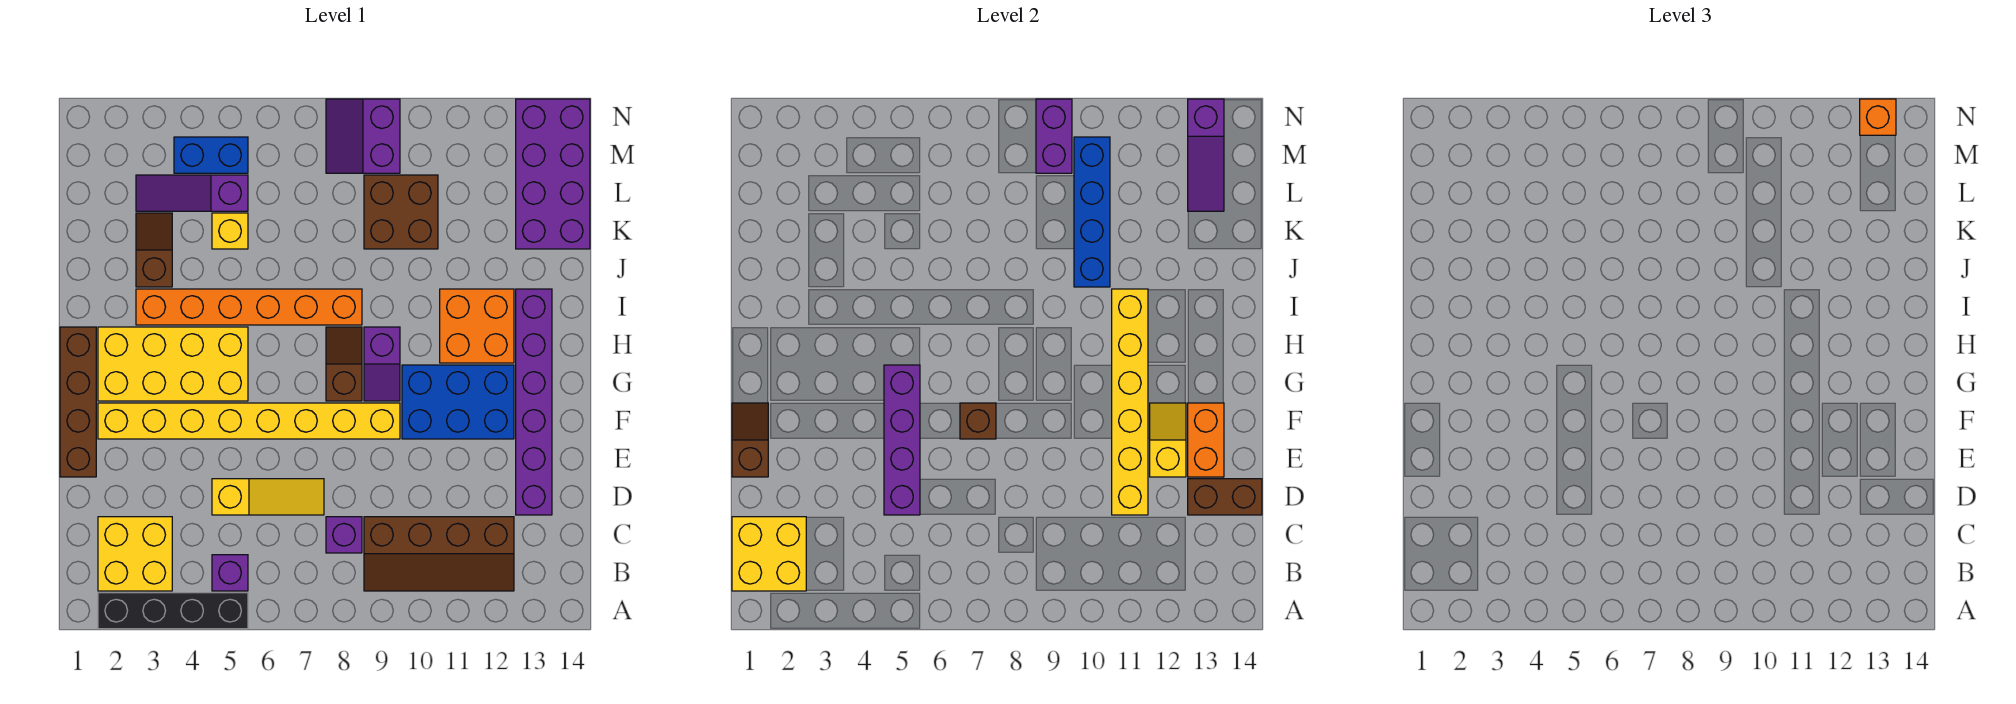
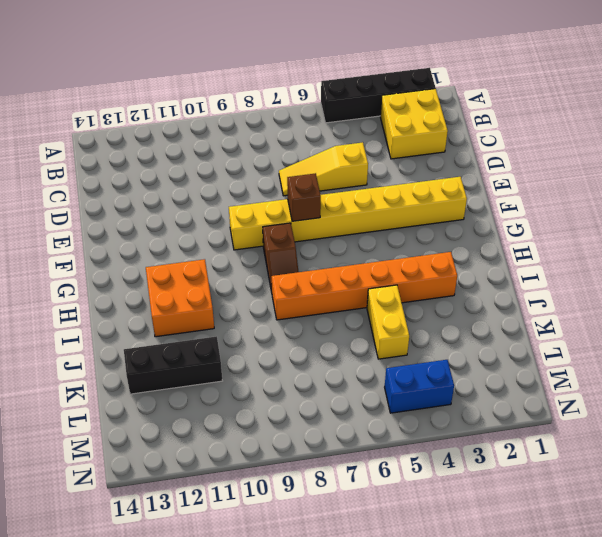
yellow 1x2 brick [367,285,409,359] -> yellow 1x1 brick [212,213,248,249]
black 1x3 brick [124,336,222,394] -> purple 2x4 brick [516,99,590,249]
none -> purple 1x1 brick [212,555,248,591]
none -> brown 2x4 slope [364,517,514,591]
none -> purple 1x1 brick [326,517,362,553]
none -> purple 1x6 brick [516,289,552,515]

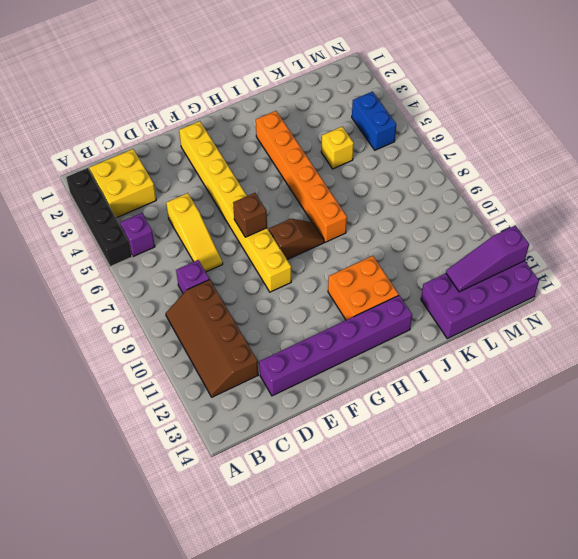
none -> brown 1x4 brick [60,327,96,477]
none -> blue 2x3 brick [402,365,514,439]
none -> yellow 2x4 brick [98,327,248,401]
none -> purple 1x2 slope [364,327,400,401]

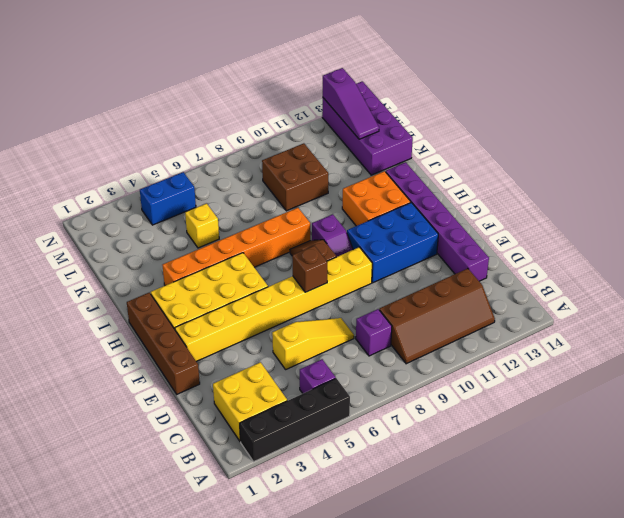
none -> brown 1x2 slope [136,213,172,287]
none -> purple 1x3 slope [136,175,248,211]
none -> purple 2x2 slope [326,99,400,173]
none -> yellow 2x2 brick [732,517,806,591]

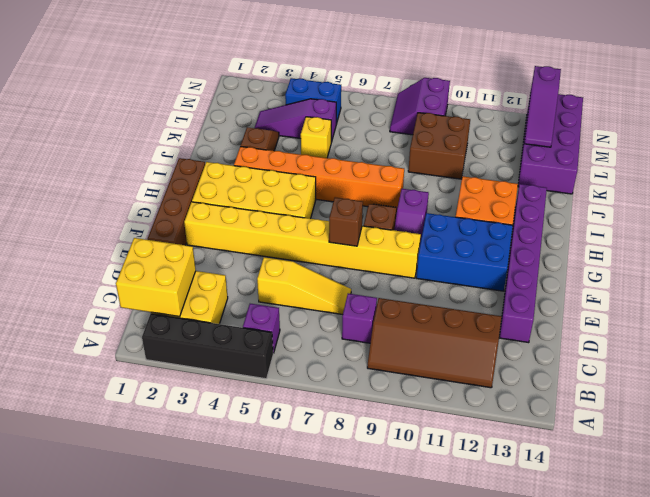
none -> purple 1x4 brick [884,365,920,515]
none -> yellow 1x6 brick [1112,289,1148,515]
none -> brown 1x2 brick [1188,479,1262,515]
none -> brown 1x2 slope [732,403,768,477]

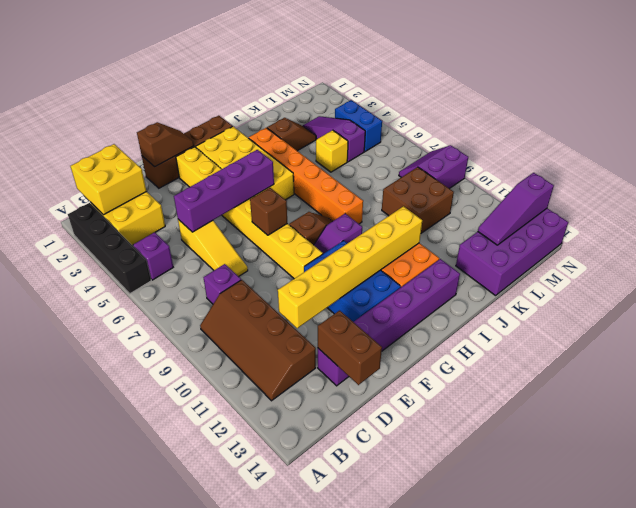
none -> yellow 1x2 slope [1150,403,1186,477]
none -> orange 1x2 brick [1188,403,1224,477]
none -> blue 1x4 brick [1074,137,1110,287]
none -> purple 1x2 brick [1036,99,1072,173]

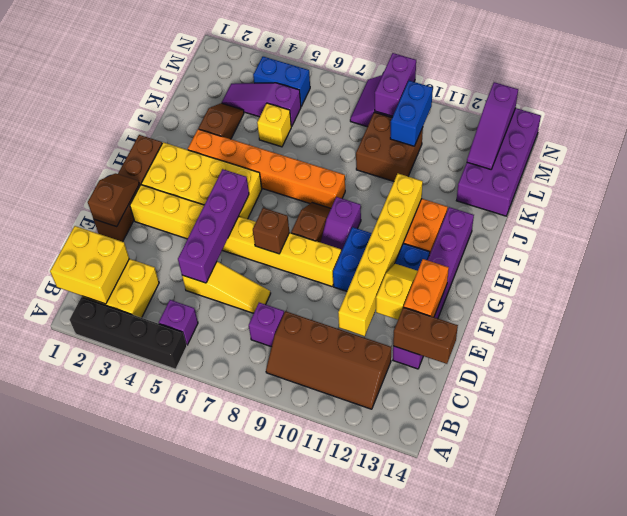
blue 1x2 brick [390,81,433,146] -> blue 1x4 brick [1074,137,1110,287]
none -> orange 1x1 brick [1860,99,1896,135]

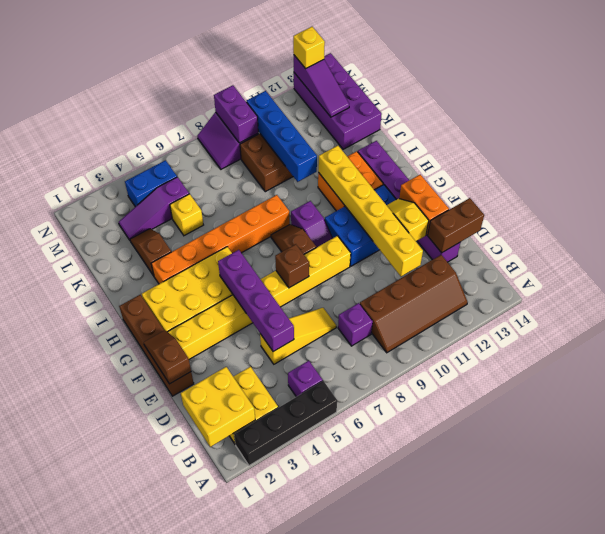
yellow 1x1 brick [293,27,325,69] -> orange 1x1 brick [1860,99,1896,135]

